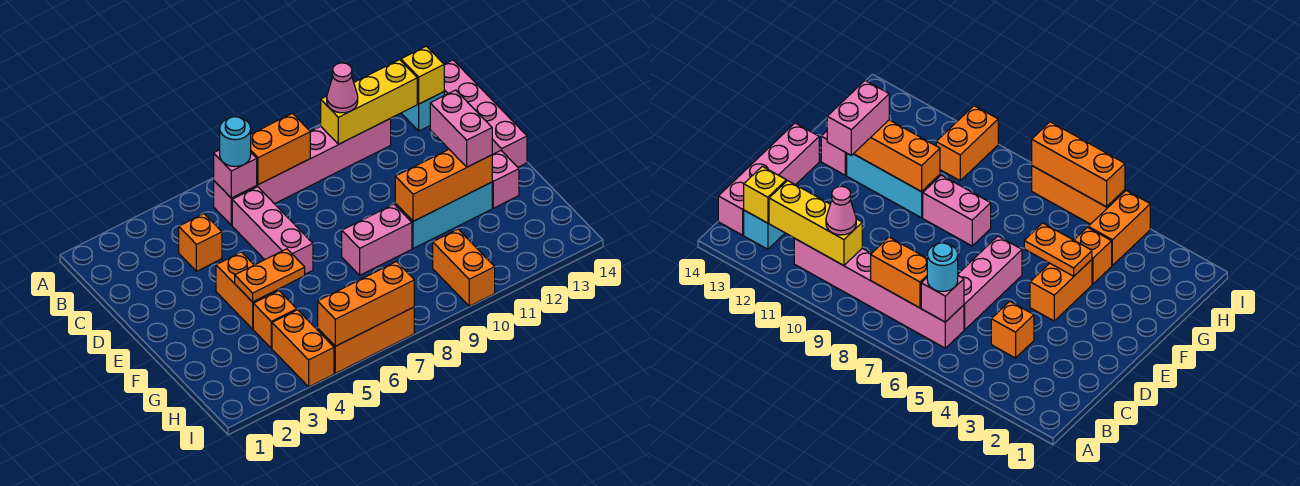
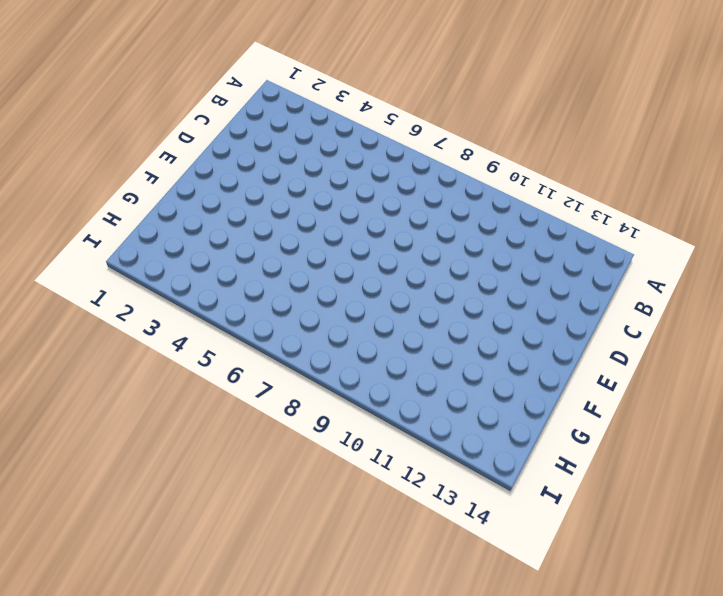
none -> pink 1x6 brick [214,118,391,225]
none -> cyan 1x1 brick [401,92,444,131]
none -> pink 1x4 brick [444,60,527,167]

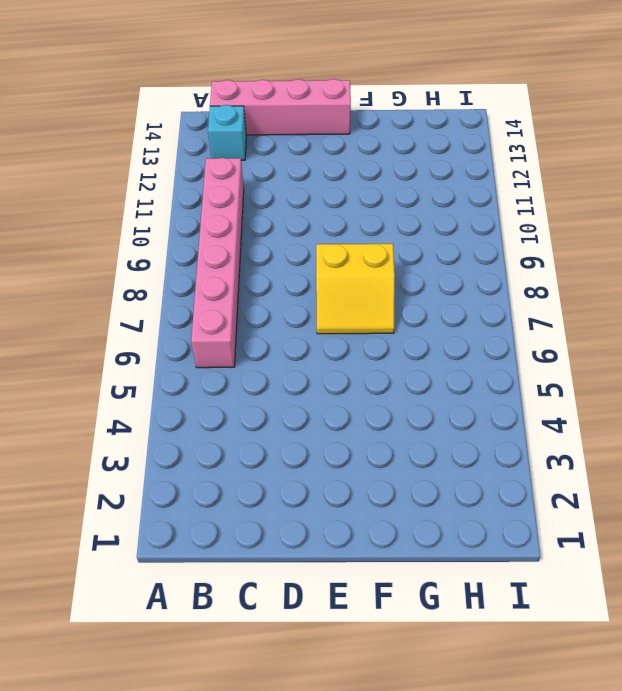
yellow 2x2 slope [316,244,395,334] -> pink 1x2 brick [342,204,412,275]
none -> orange 1x1 brick [179,214,222,271]
none -> pink 1x3 brick [232,187,313,274]
none -> orange 1x2 brick [216,252,278,329]

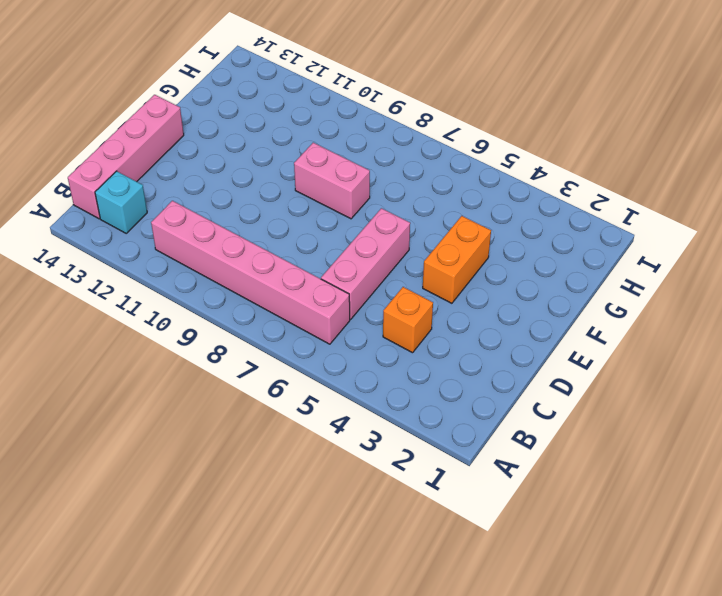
none -> cyan 1x3 brick [395,182,492,248]
none -> pink 1x1 brick [492,151,519,208]
none -> orange 1x1 brick [253,291,297,348]

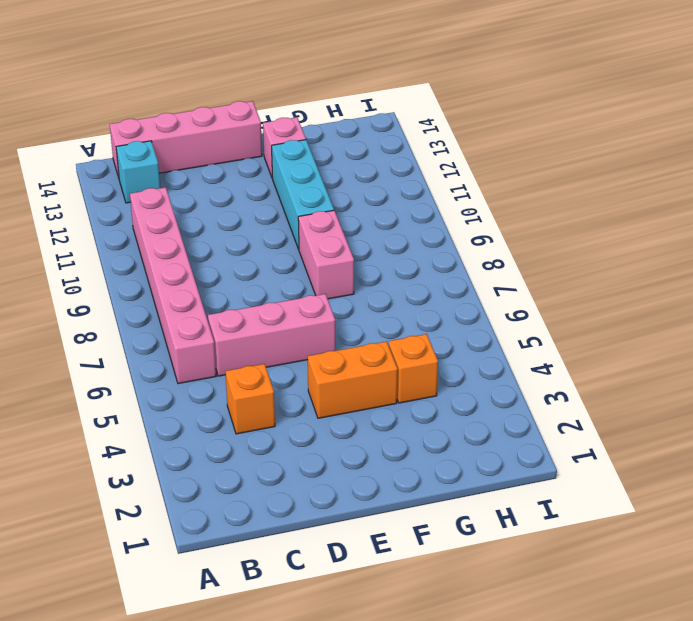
none -> orange 1x2 brick [272,310,334,387]
none -> orange 1x2 brick [433,229,495,306]
none -> orange 1x3 brick [318,307,414,373]

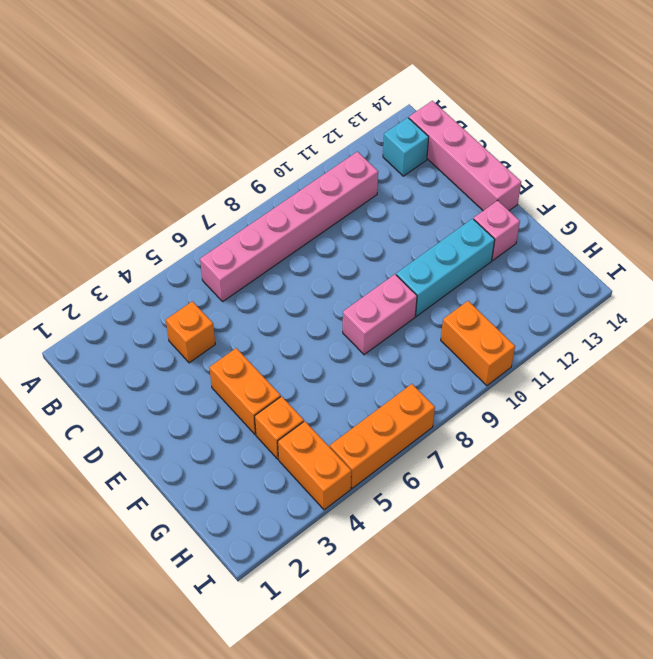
none -> pink 1x3 brick [232,187,313,274]
none -> pink 1x1 brick [214,150,257,198]
none -> orange 1x2 brick [251,113,310,185]

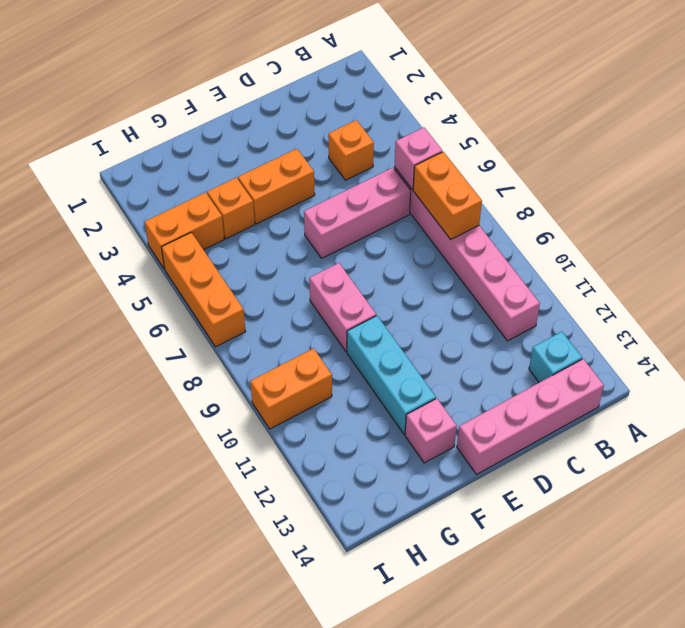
none -> yellow 1x3 brick [321,60,417,144]
none -> yellow 1x1 brick [401,46,444,104]
none -> orange 1x2 plate [235,249,305,302]

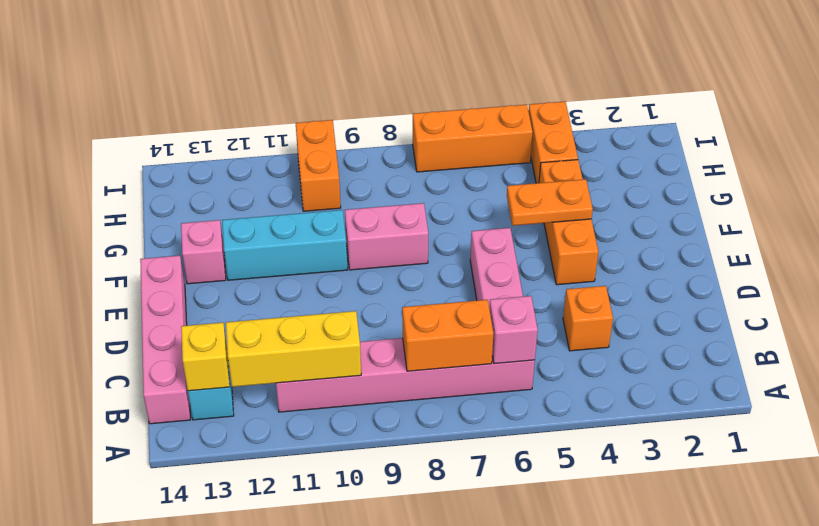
none -> orange 1x3 brick [395,149,492,221]
none -> orange 1x3 brick [318,262,414,346]
none -> cyan 1x1 round brick [220,117,251,167]

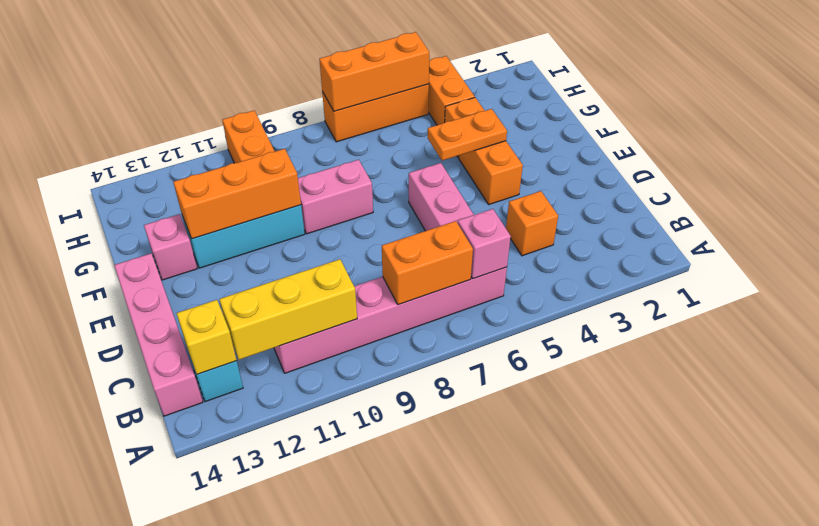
none -> cyan 1x1 round brick [220,117,251,167]
none -> pink 1x1 cone [327,63,358,113]
none -> pink 1x2 brick [430,90,492,167]

